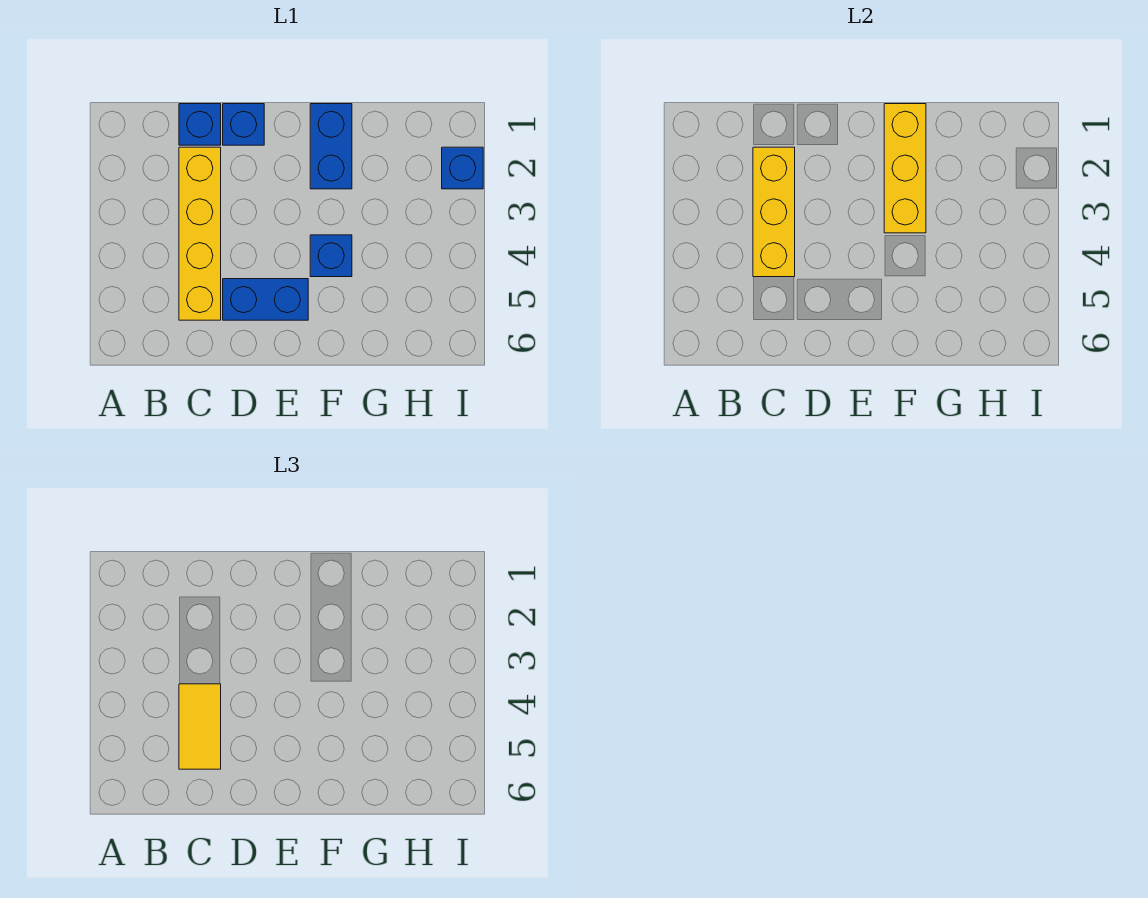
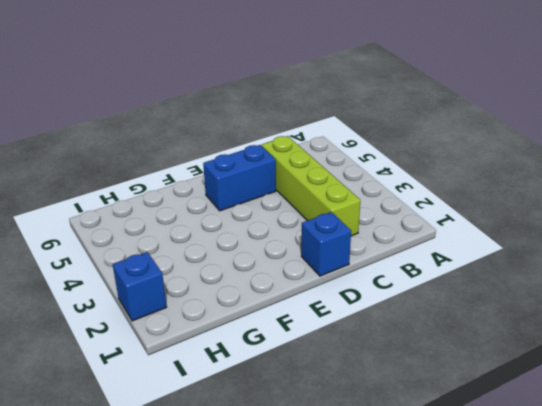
lime 1x4 brick [262,136,360,236] -> yellow 1x4 brick [179,147,221,320]
none -> blue 1x1 brick [179,104,221,145]
none -> blue 1x2 brick [310,104,352,189]

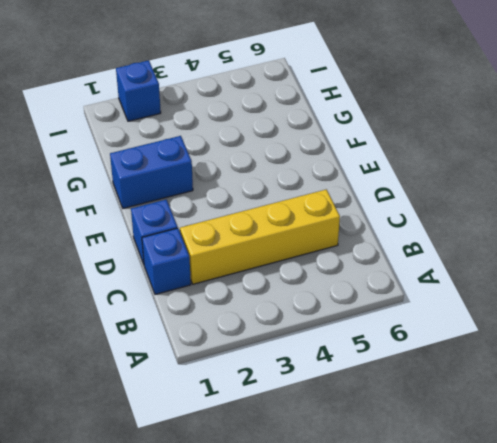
none -> blue 1x2 brick [223,279,308,320]
none -> blue 1x1 brick [310,235,352,277]

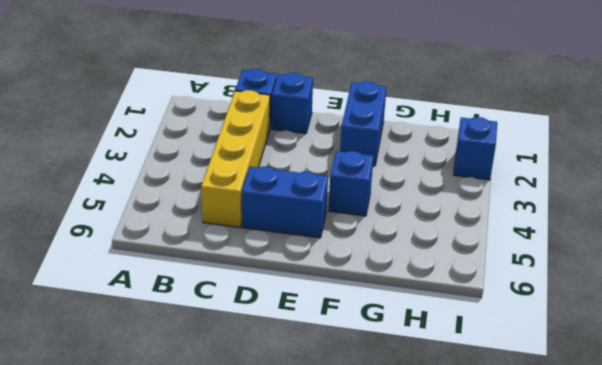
none -> yellow 1x3 brick [753,147,795,277]
none -> yellow 1x3 brick [884,104,926,233]

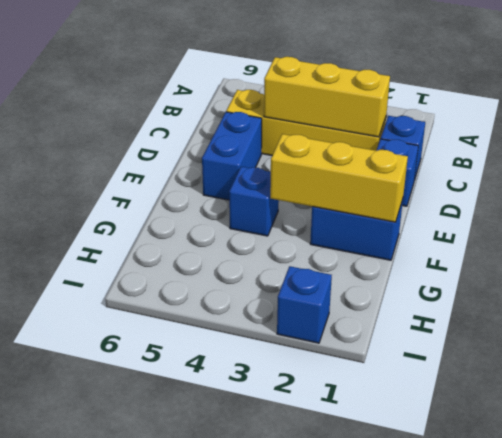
none -> yellow 1x2 tile [179,684,221,769]

